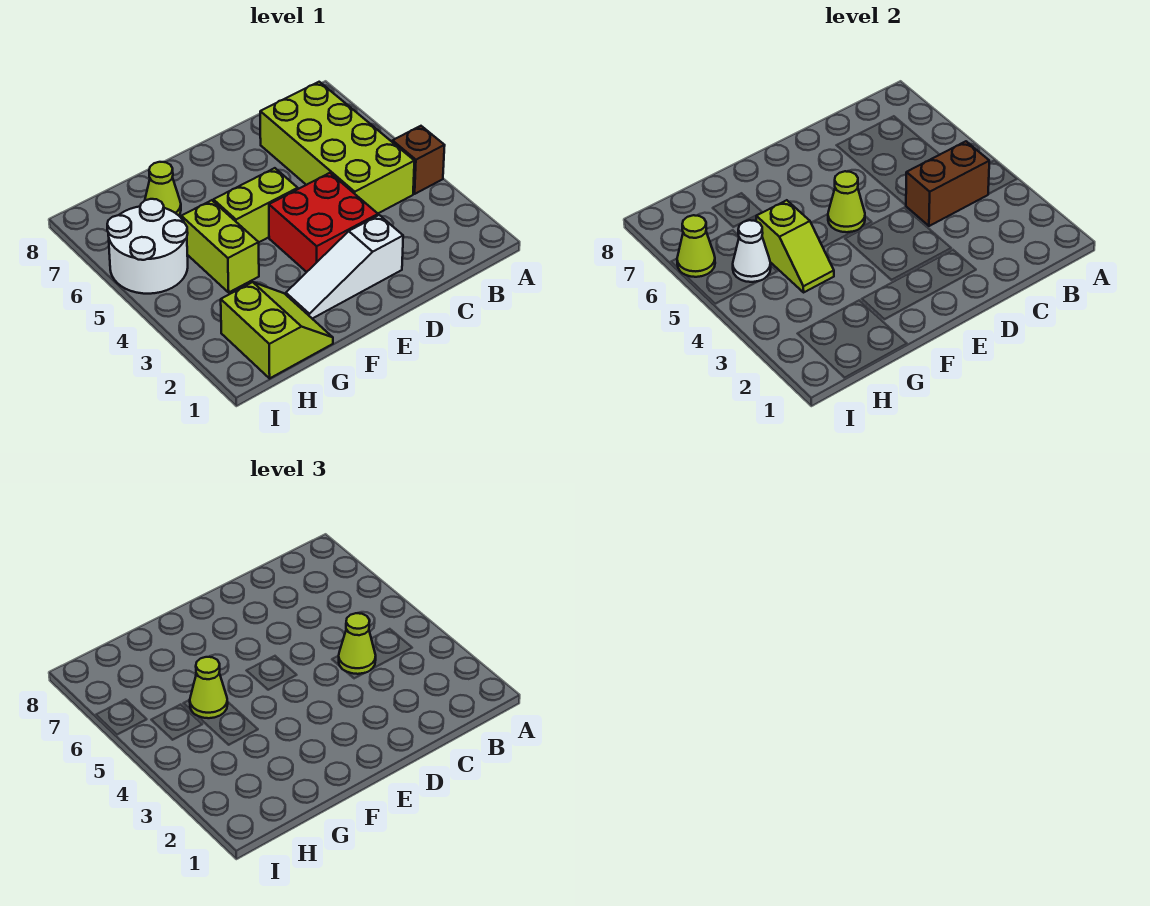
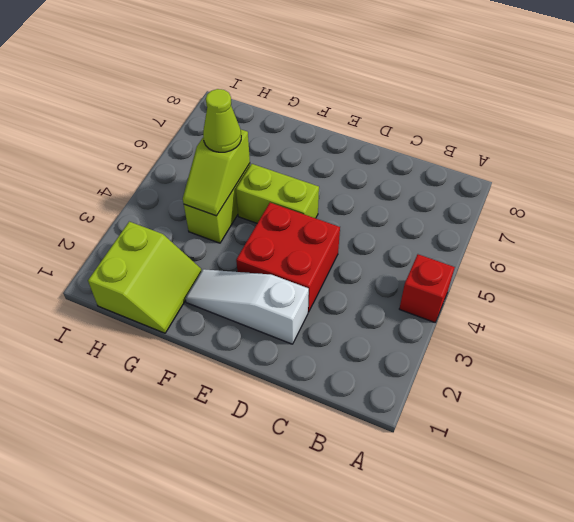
red 1x1 brick [399,254,455,322] -> brown 1x1 brick [392,126,445,194]
none -> lime 2x4 brick [260,82,414,213]
none -> lime 1x1 cone [145,162,181,215]
none -> white 2x2 round brick [107,199,188,294]

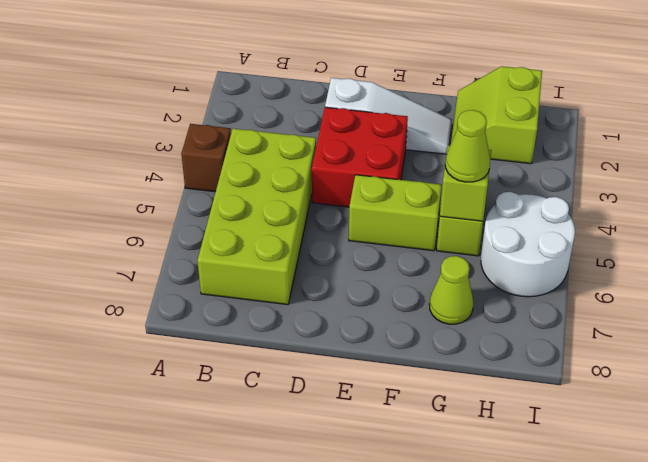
none -> brown 1x2 brick [906,141,989,226]
none -> lime 1x1 cone [828,171,865,232]
none -> white 1x1 cone [733,220,771,282]

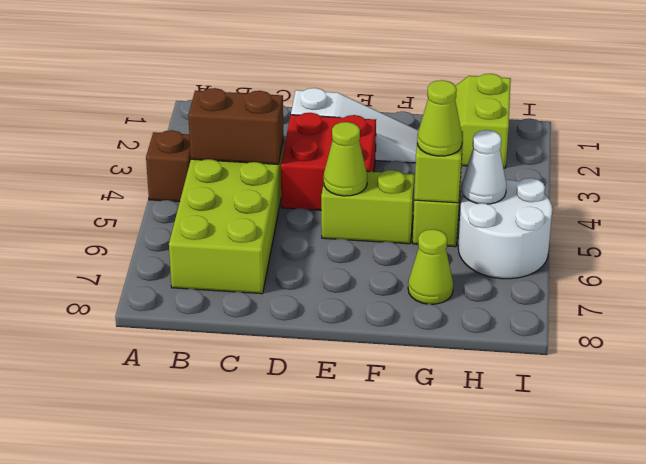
none -> lime 1x1 cone [677,215,715,277]
none -> lime 1x1 cone [339,613,376,674]

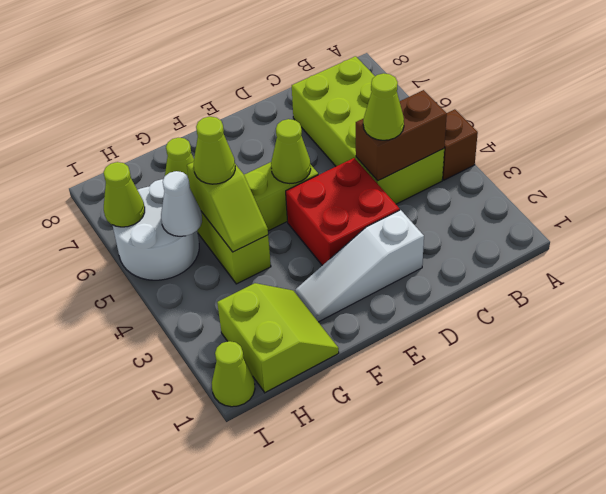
lime 1x1 cone [212,341,255,407] -> none

